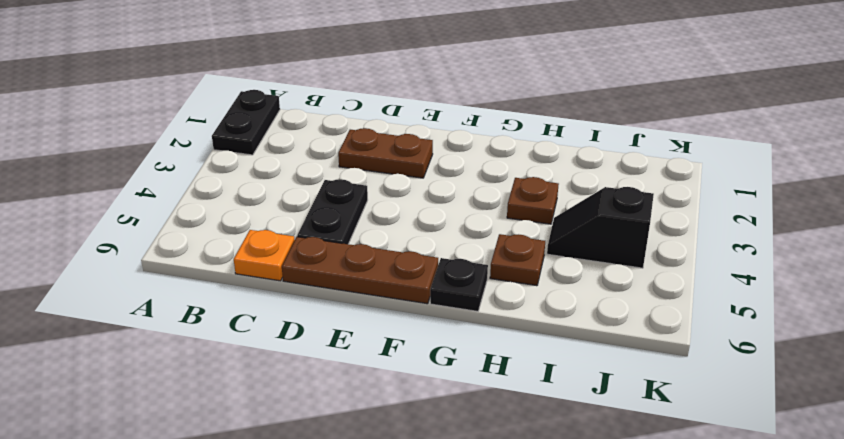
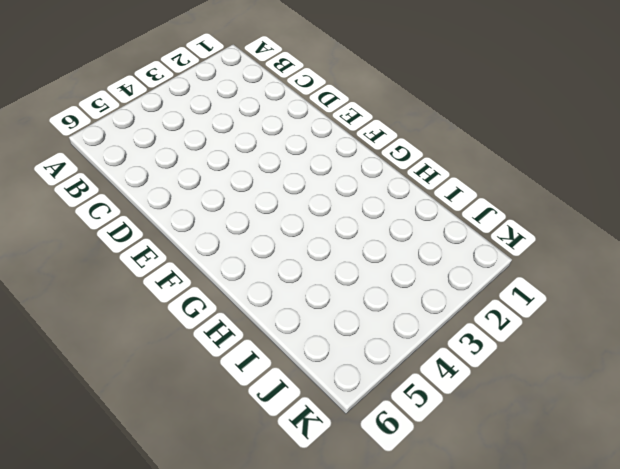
none -> black 1x2 plate [212,90,280,155]
none -> orange 1x1 plate [234,230,295,281]

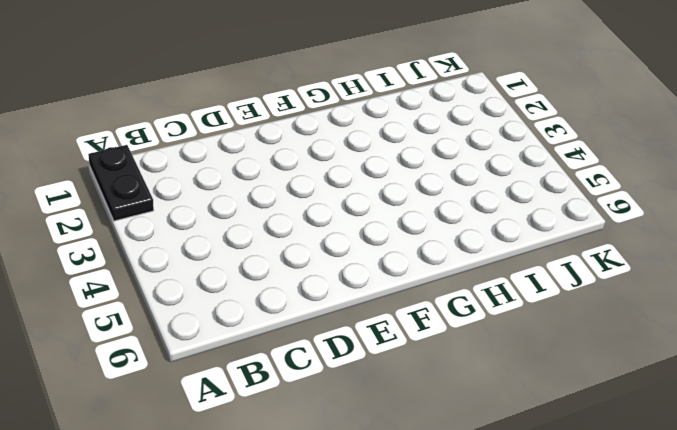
none -> orange 1x1 plate [234,230,295,281]
none -> brown 1x2 plate [338,128,433,178]

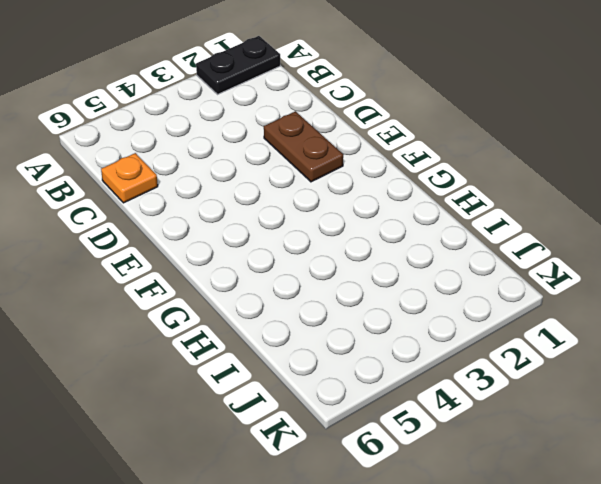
none -> black 1x2 plate [297,179,368,244]
none -> brown 1x3 plate [282,237,438,304]

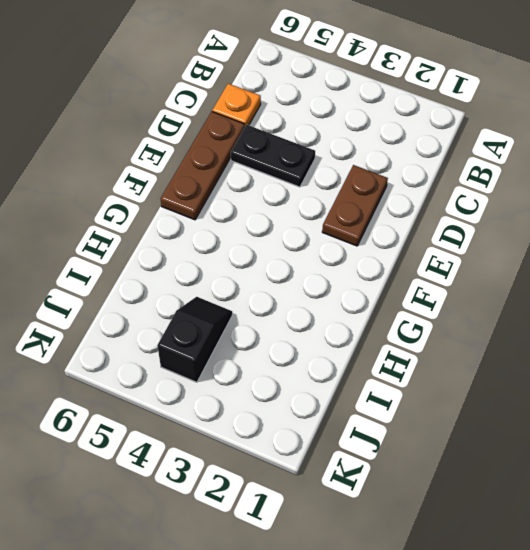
none -> black 1x2 plate [212,90,280,155]
none -> black 1x1 plate [430,258,488,311]

